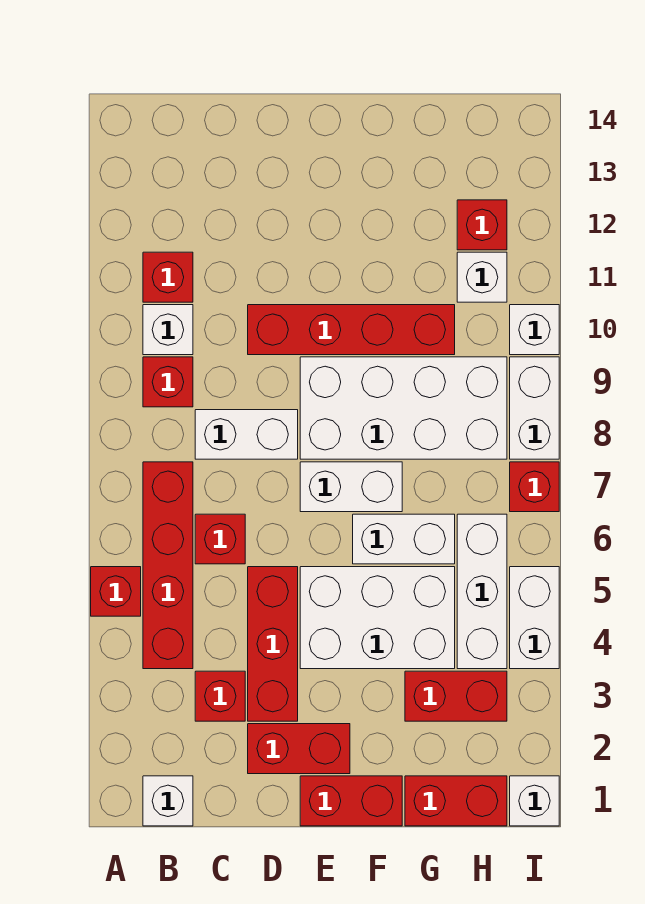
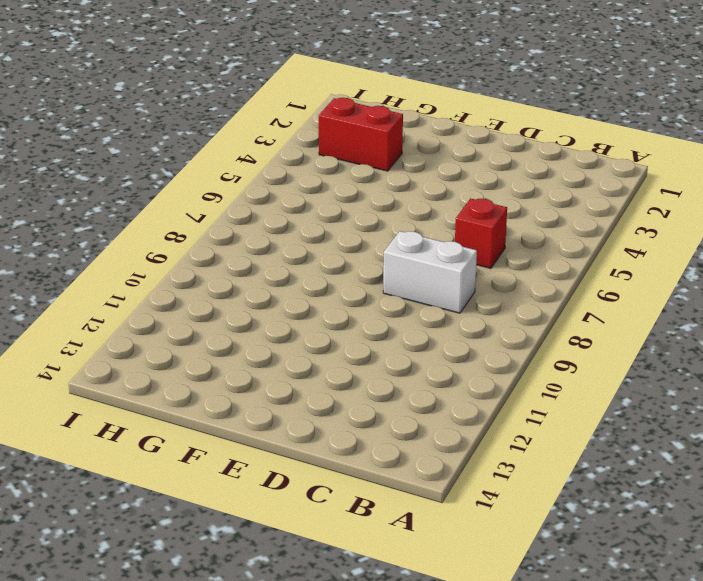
none -> red 1x1 brick [91,567,141,616]
none -> white 1x1 brick [143,776,193,826]
none -> red 1x4 brick [143,462,193,669]

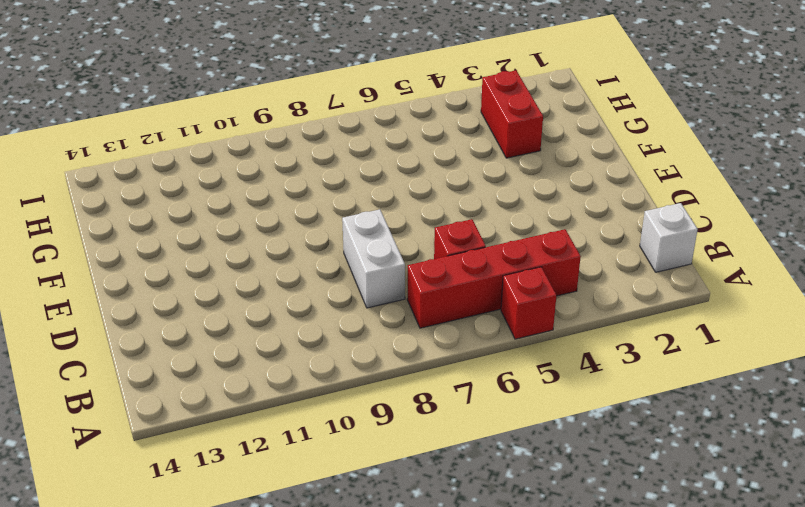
none -> red 1x1 brick [143,357,193,407]
none -> white 1x1 brick [143,305,193,355]
none -> red 1x1 brick [143,252,193,302]

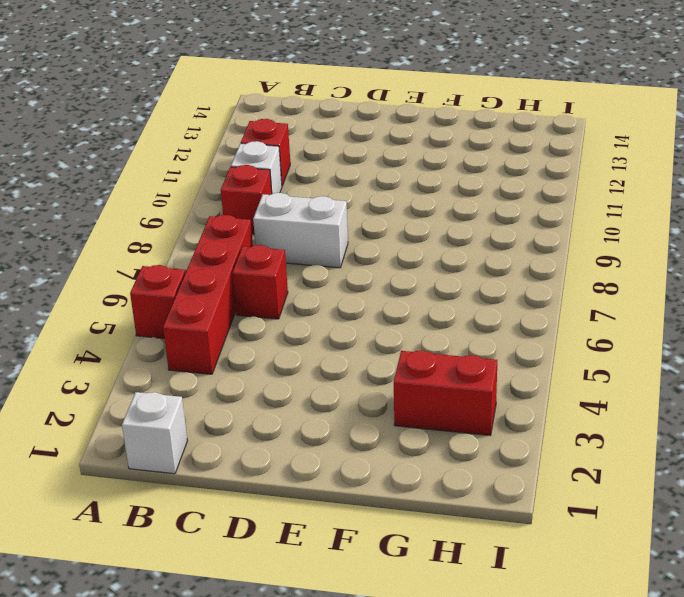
none -> red 1x1 brick [195,671,245,721]
none -> red 1x2 brick [248,724,350,774]
none -> red 1x3 brick [248,567,298,721]

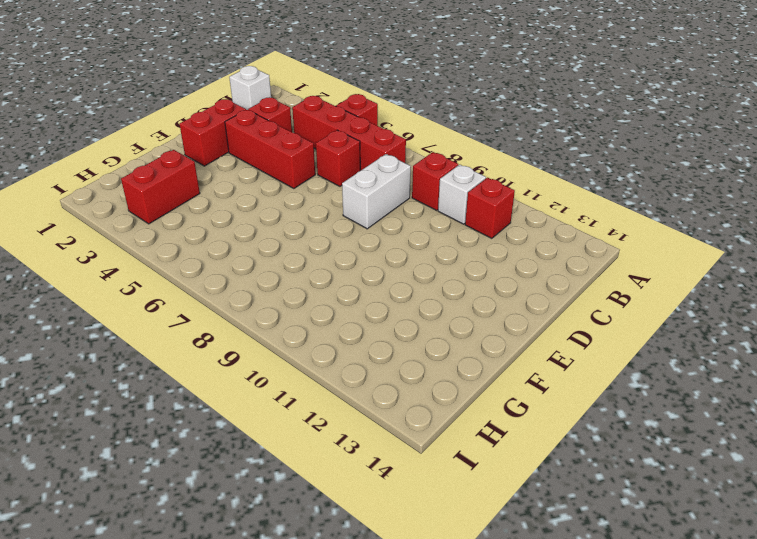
none -> red 1x4 brick [248,305,455,355]
none -> red 1x2 brick [300,776,402,826]
none -> white 2x3 brick [300,567,455,669]

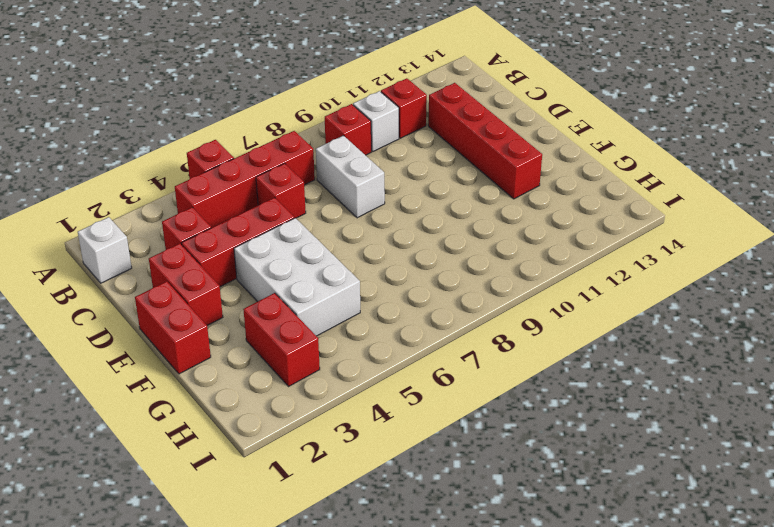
red 1x4 brick [428,83,542,199] -> red 1x4 brick moved to [248,305,455,355]
none -> white 1x2 brick [300,462,402,512]
none -> white 2x4 brick [300,357,507,459]
none -> white 1x2 brick [353,514,455,564]

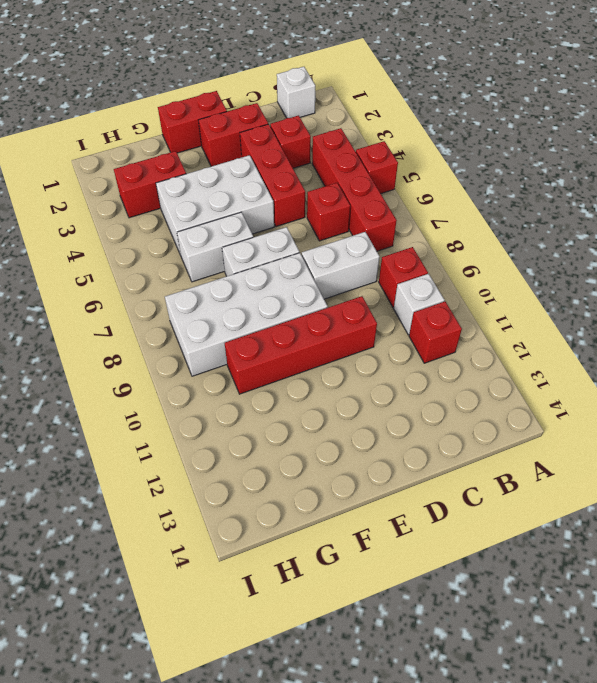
none -> red 1x2 brick [405,776,507,826]
none -> white 1x3 brick [457,514,507,669]
none -> white 1x1 brick [457,252,507,302]

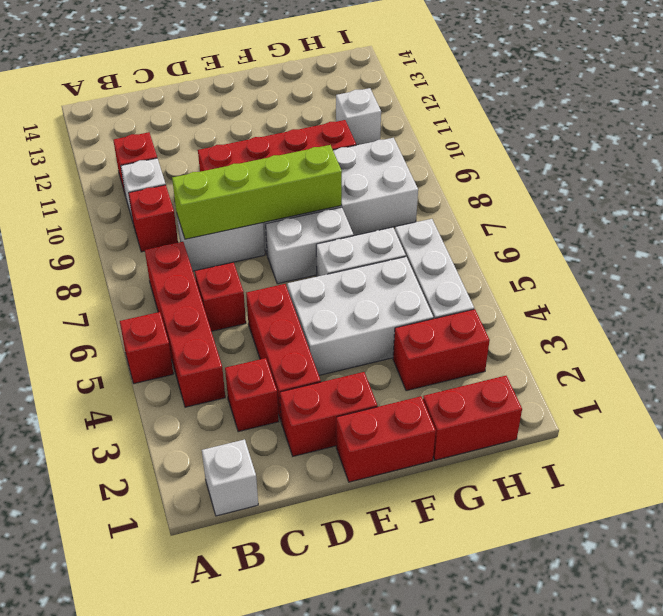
lime 1x4 brick [172,145,342,239] -> none
none -> red 1x1 brick [457,200,507,250]
none -> white 1x1 brick [510,776,559,826]
none -> white 1x2 brick [510,567,559,669]

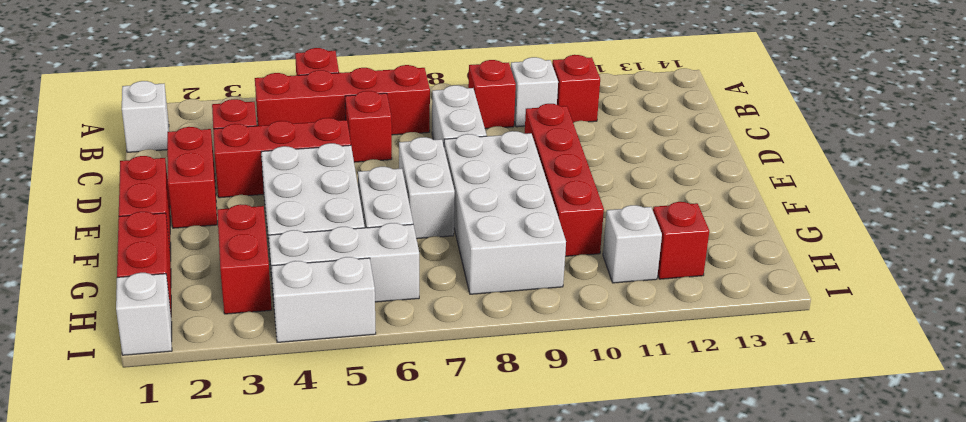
none -> red 1x1 brick [510,462,559,512]
none -> white 1x2 brick [510,357,559,459]
none -> white 1x1 brick [510,305,559,355]

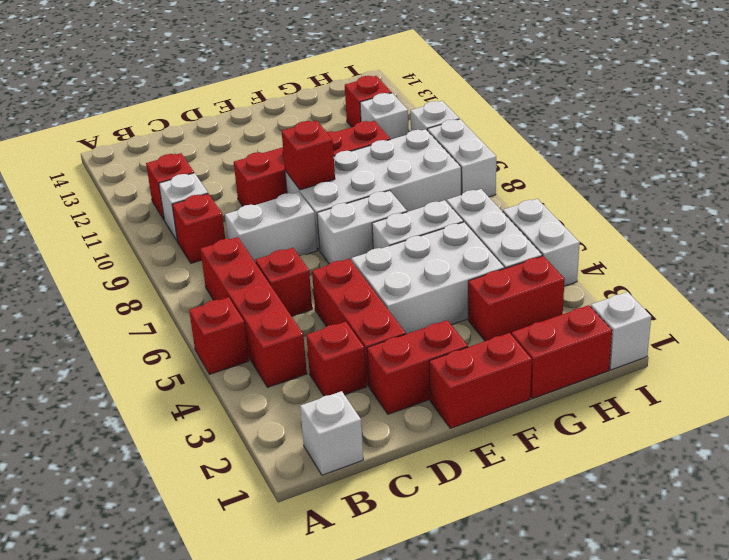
red 1x1 brick [282,121,335,190] -> red 1x1 brick moved to [510,462,559,512]

